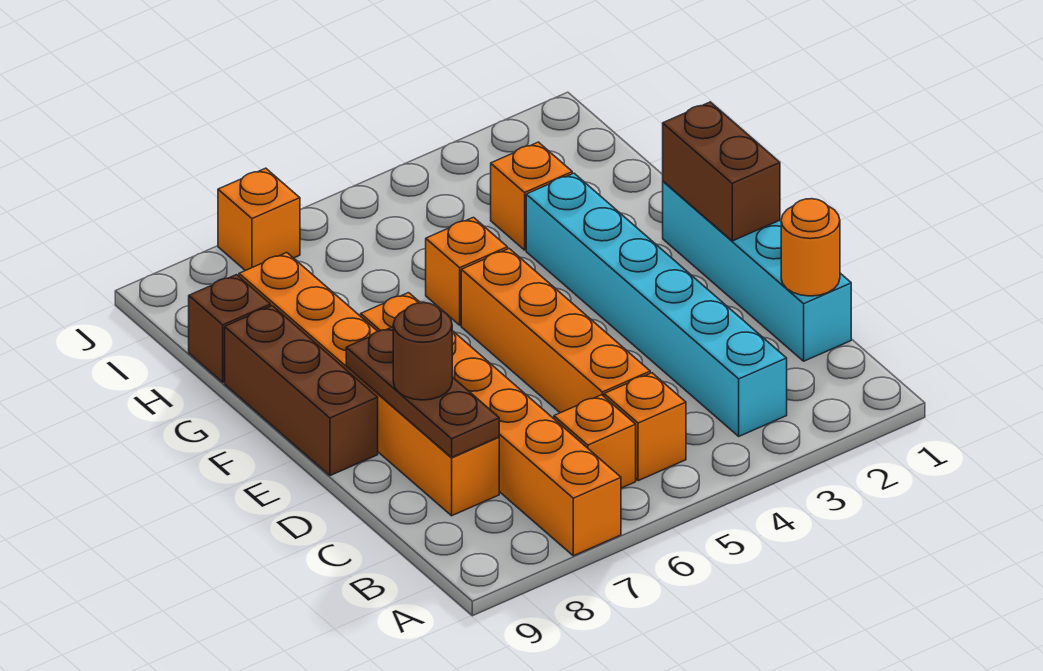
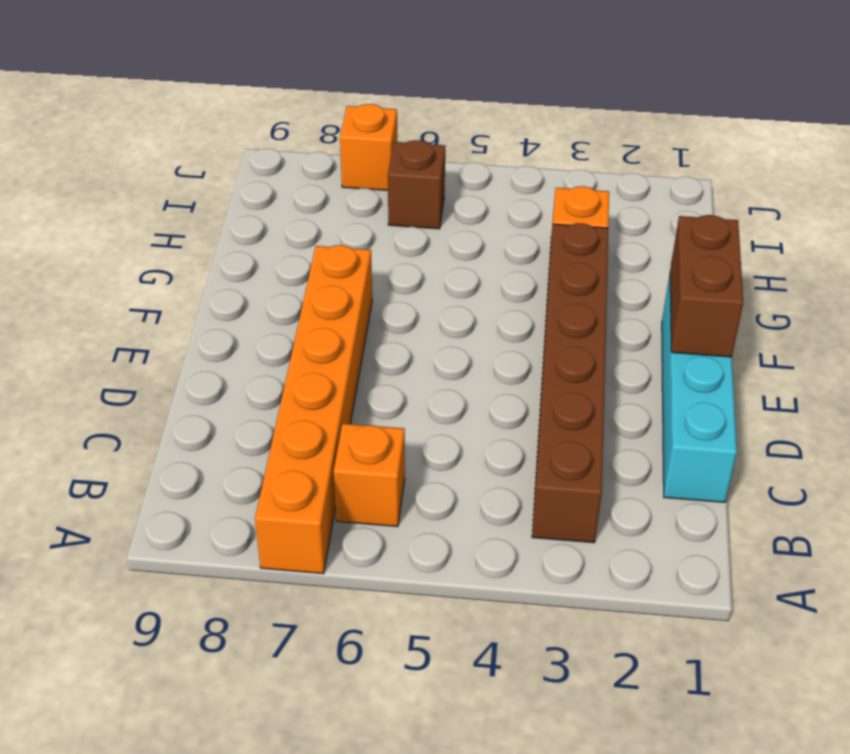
brown 1x6 brick [532,223,608,543] -> cyan 1x6 brick [526,173,787,436]
brown 1x1 brick [388,140,445,229] -> brown 1x1 brick moved to [189,275,271,382]
none -> orange 1x1 brick [604,373,686,481]
none -> orange 1x4 brick [461,249,650,413]
none -> orange 1x6 brick [239,253,499,516]

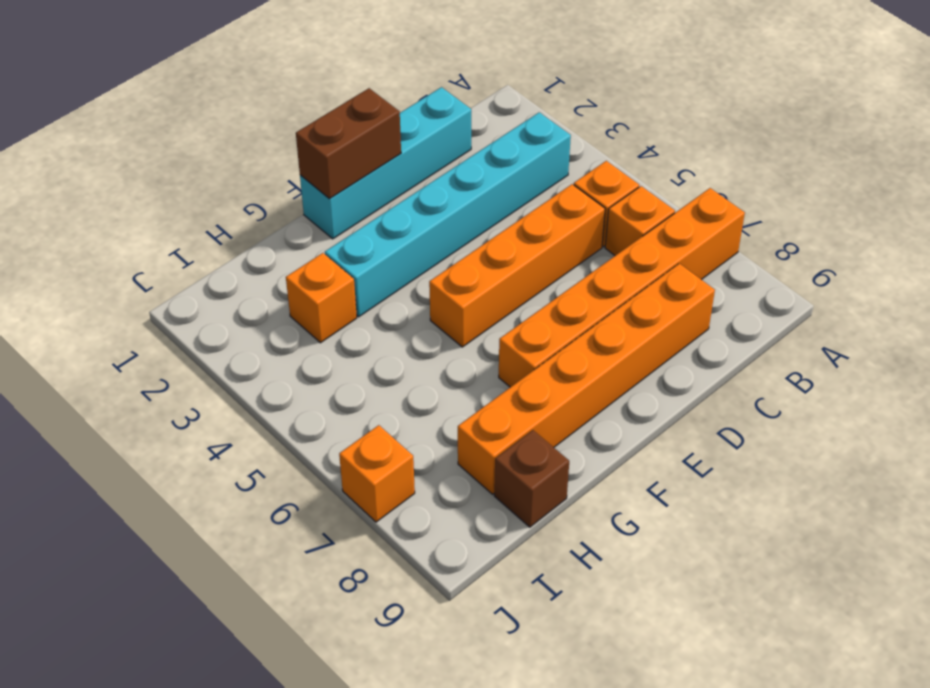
none -> brown 1x3 brick [225,306,378,476]
none -> orange 1x1 brick [426,217,508,325]
none -> orange 1x1 round brick [781,199,840,296]

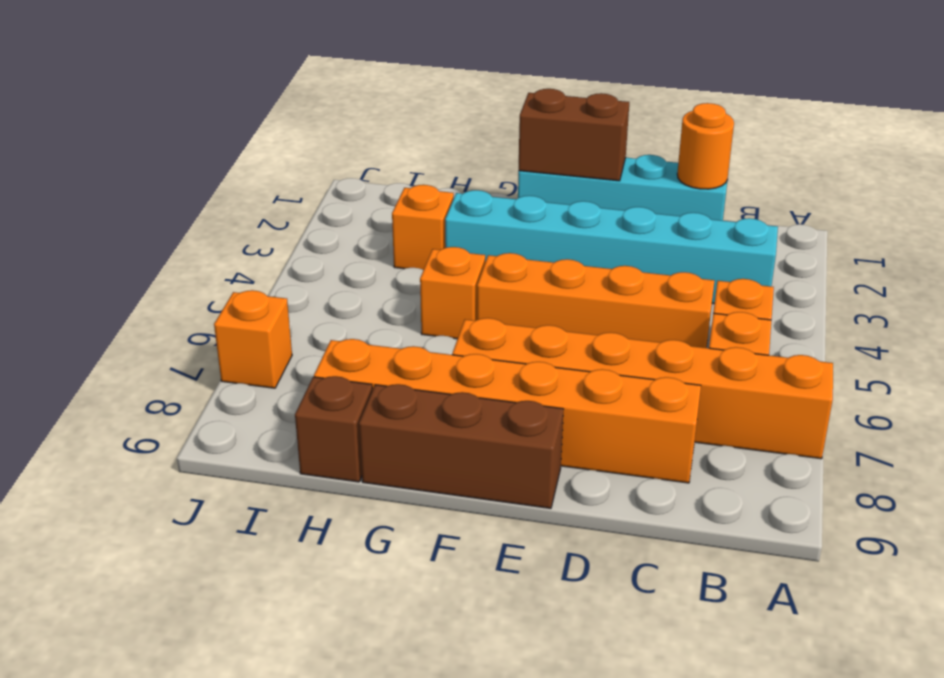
none -> brown 1x3 plate [346,327,499,457]
none -> brown 1x1 round brick [393,303,452,400]

